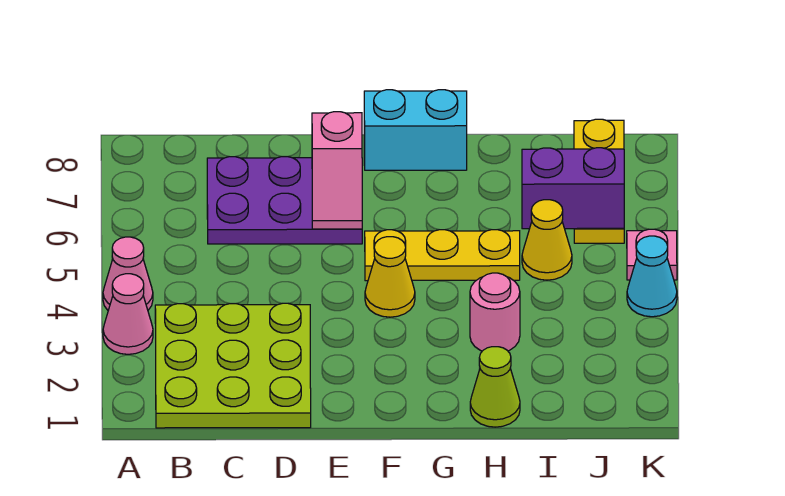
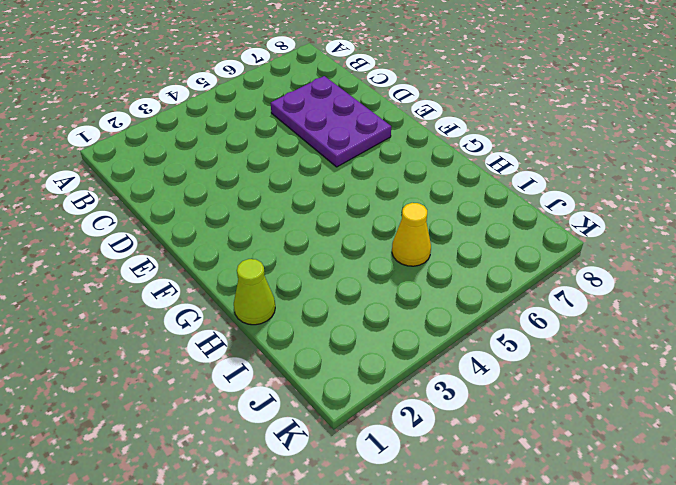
none -> pink 1x1 cone [103,274,153,354]
none -> pink 1x1 cone [103,237,153,310]
none -> lime 3x3 plate [155,303,311,428]

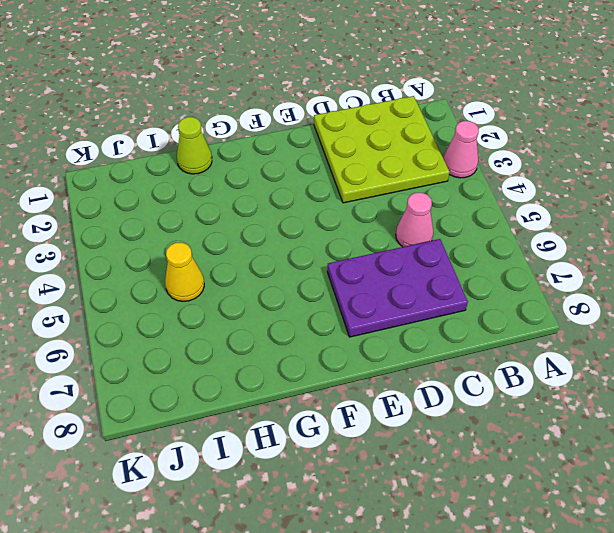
pink 1x1 cone [396,193,433,247] -> pink 1x1 cone moved to [103,237,153,310]
none -> yellow 1x1 cone [365,237,415,317]
none -> yellow 1x3 plate [365,230,520,281]
none -> cyan 1x2 brick [364,90,467,170]

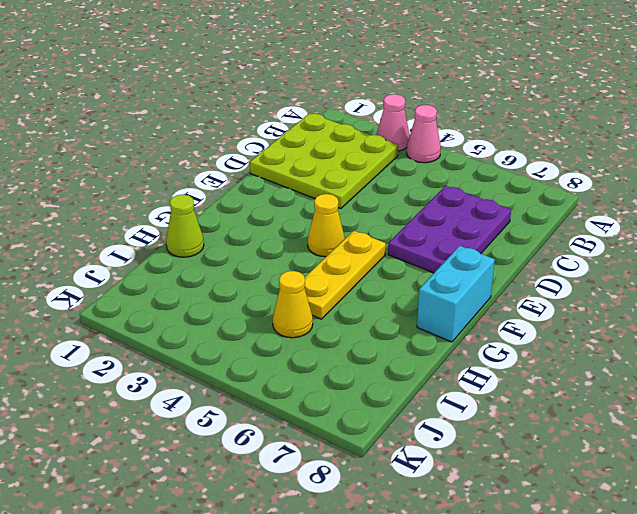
none -> pink 1x1 round brick [470,273,520,351]
none -> yellow 1x3 plate [574,119,624,243]
none -> cyan 1x1 cone [627,236,677,317]

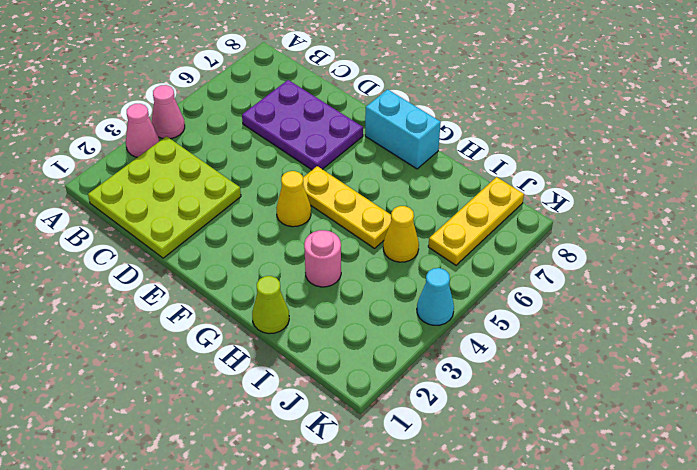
none -> pink 1x1 plate [627,229,677,280]
none -> pink 1x2 slope [312,112,362,229]
none -> purple 1x2 brick [522,148,624,229]

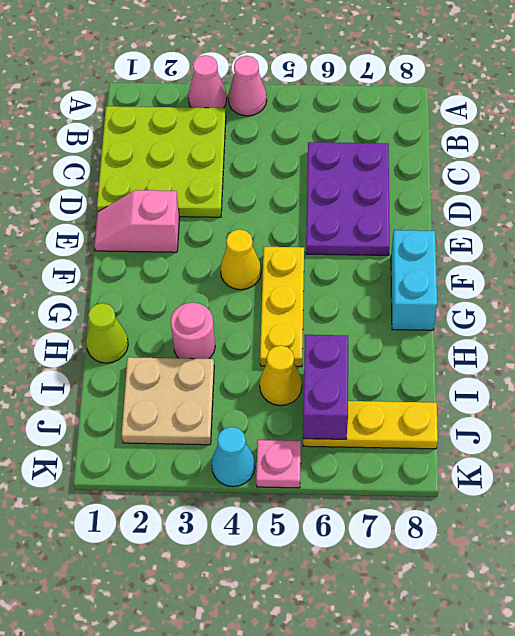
pink 1x2 slope [94,190,179,252] -> pink 1x2 slope moved to [312,112,362,229]
tan 2x2 plate [122,357,214,445] -> none

